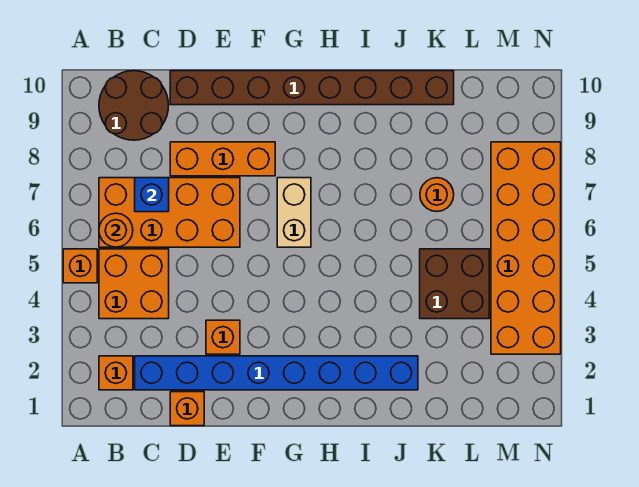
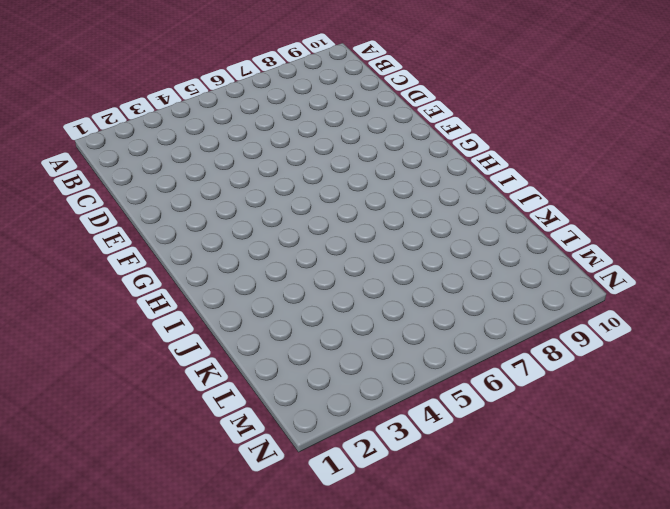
none -> orange 1x1 brick [63,249,97,283]
none -> orange 1x1 brick [99,356,133,390]
none -> orange 2x2 brick [99,249,169,319]

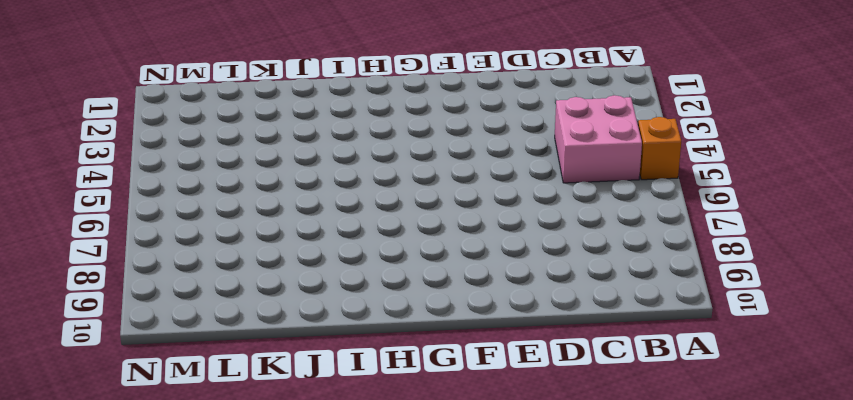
pink 2x2 brick [555,95,642,183] -> orange 2x2 brick [99,249,169,319]
none -> orange 1x1 brick [99,356,133,390]
none -> orange 2x4 brick [99,178,240,247]
none -> brown 2x2 round brick [99,71,169,140]

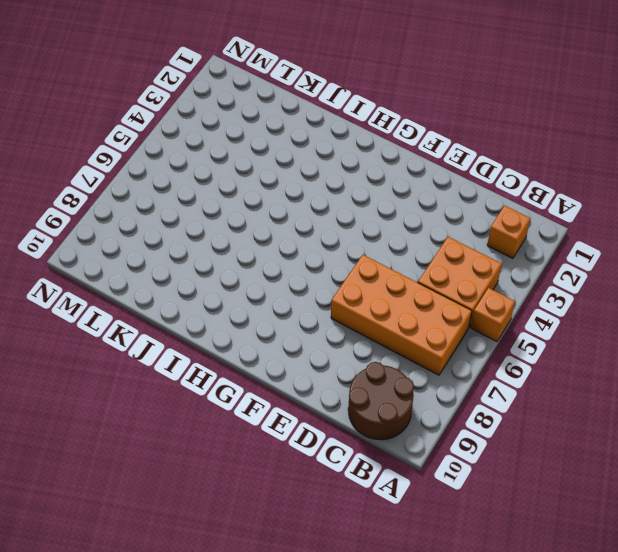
none -> blue 1x8 brick [135,356,418,390]
none -> orange 1x1 brick [170,392,204,426]
none -> orange 1x3 brick [170,142,275,176]

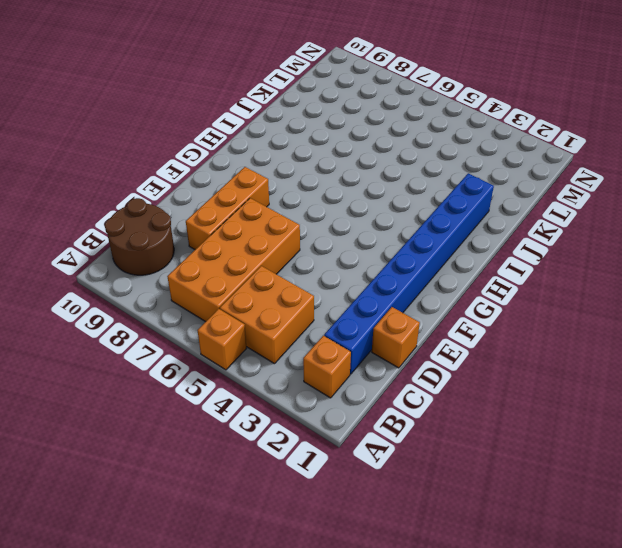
none -> brown 1x8 brick [170,71,454,105]
none -> orange 1x1 brick [206,320,240,354]
none -> tan 1x2 brick [277,178,311,247]

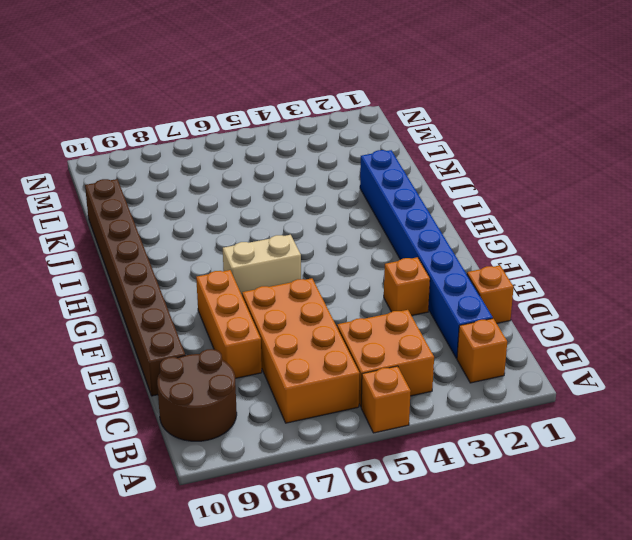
none -> brown 2x2 brick [420,249,489,319]
none -> orange 1x1 round brick [420,178,454,212]
none -> orange 2x6 brick [491,142,561,354]

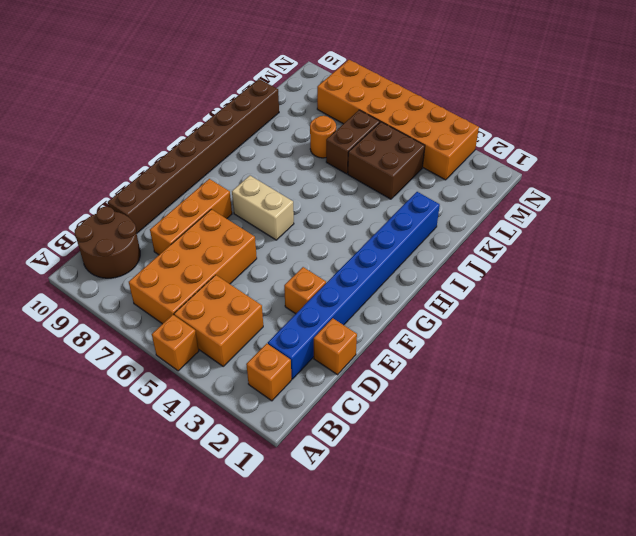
brown 1x2 brick [326,110,380,174] -> none
none -> orange 1x1 round brick [99,213,133,247]
none -> blue 1x1 brick [135,178,169,212]

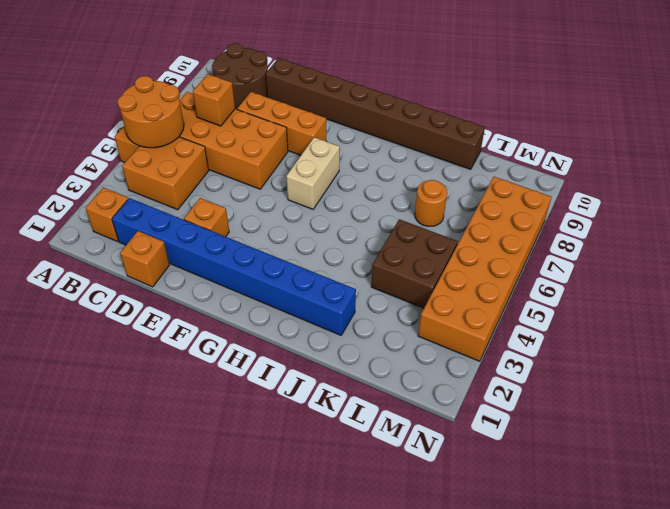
orange 2x2 round brick [117,76,184,148] -> orange 1x1 round brick [99,213,133,247]
orange 1x1 brick [193,74,235,126] -> blue 1x1 brick [135,178,169,212]

